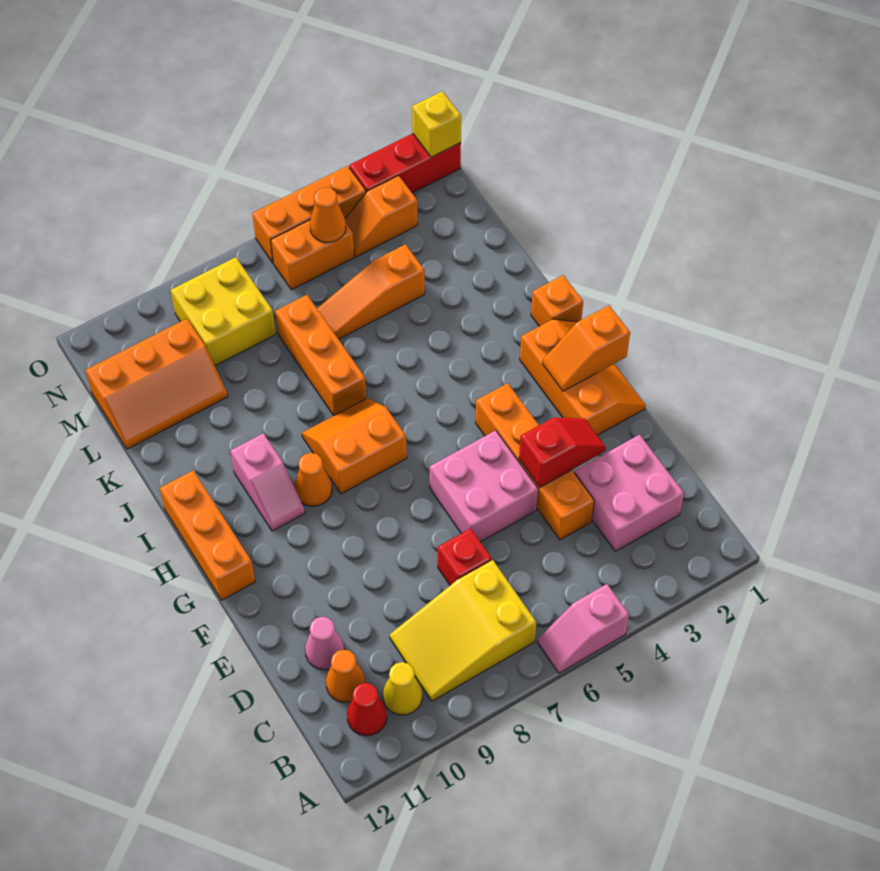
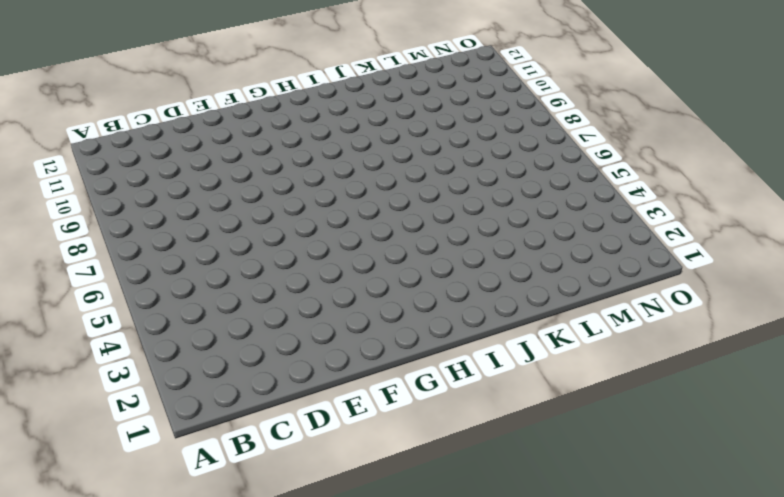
none -> pink 1x2 slope [537,584,629,673]
none -> yellow 2x3 slope [390,560,536,701]
none -> yellow 1x1 cone [383,662,422,715]

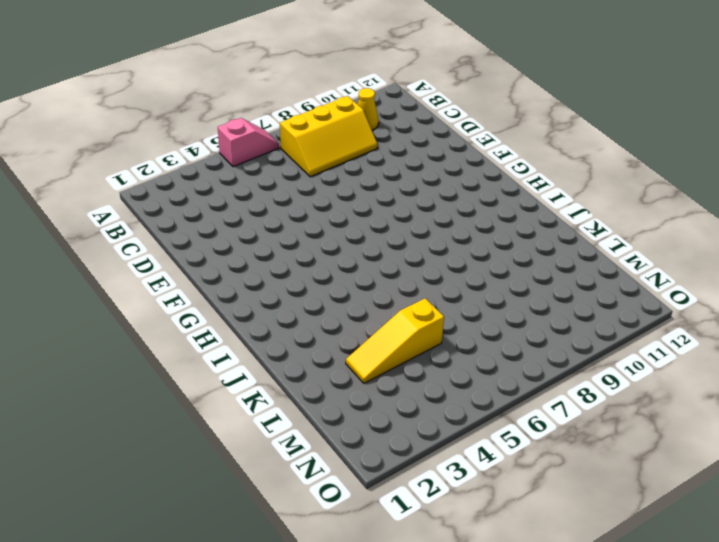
yellow 2x3 slope [280,96,378,177] -> yellow 2x3 slope turned to [390,560,536,701]
yellow 1x3 slope [346,298,444,383] -> orange 1x3 slope [317,244,425,339]
none -> red 1x1 cone [347,683,387,736]
none -> pink 2x2 brick [574,435,684,551]
none -> orange 1x1 cone [326,650,365,702]

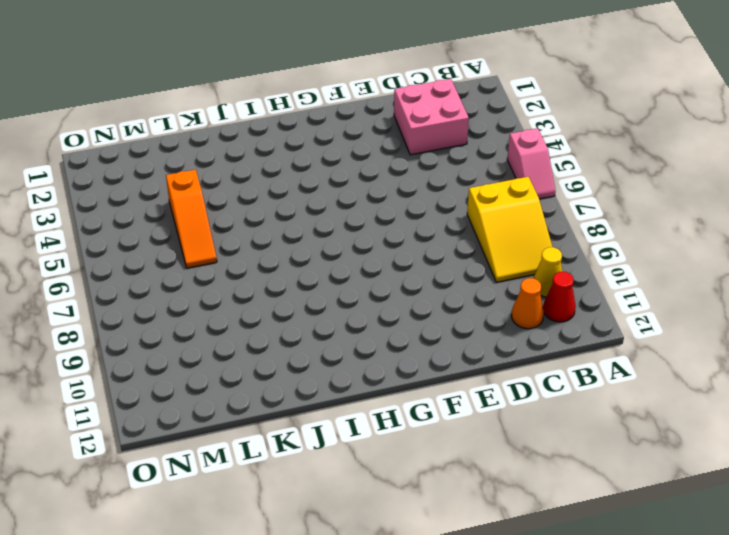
none -> orange 1x4 brick [476,383,594,540]
none -> red 1x1 brick [438,528,492,585]
none -> pink 1x1 cone [305,617,344,670]

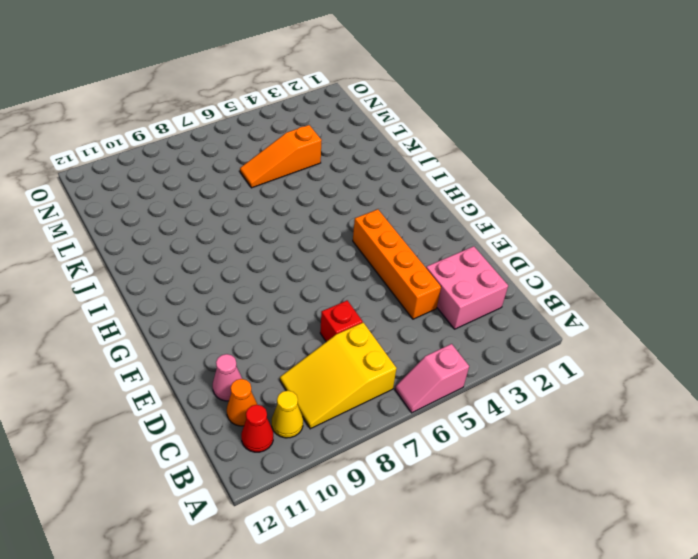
none -> pink 2x2 brick [430,430,538,542]
none -> orange 2x3 slope [520,319,646,435]
none -> orange 1x3 brick [160,470,255,600]

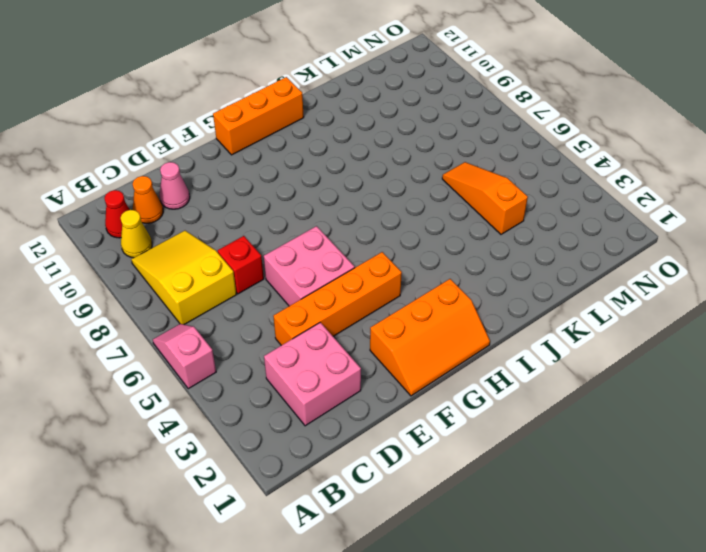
none -> orange 2x2 slope [302,398,407,494]
none -> orange 1x1 cone [294,453,332,506]
none -> pink 1x2 slope [230,433,305,531]

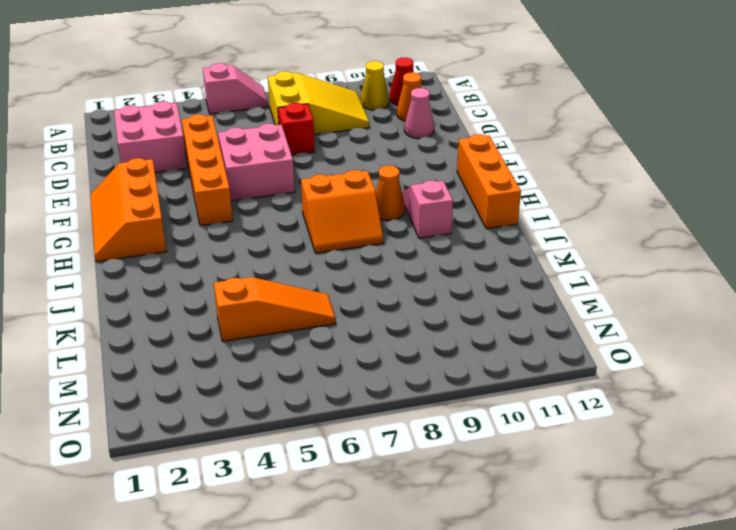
none -> orange 1x1 brick [531,275,583,326]
none -> orange 1x3 brick [275,295,366,416]
none -> orange 2x3 slope [86,319,228,449]

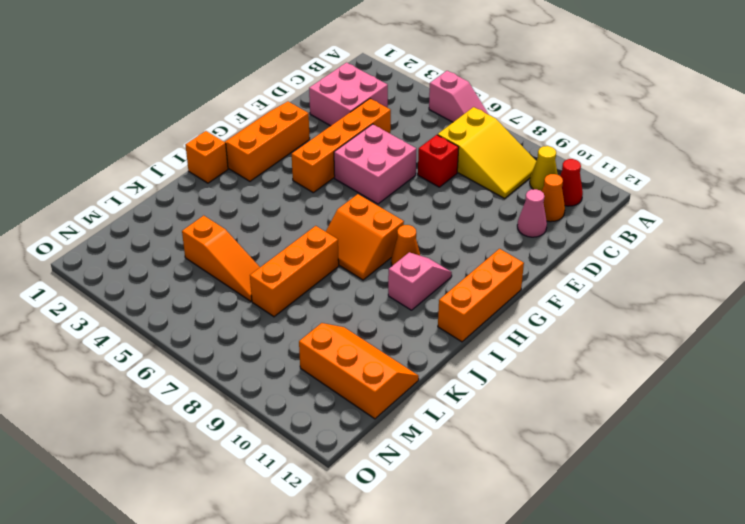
none -> yellow 2x2 brick [171,257,276,366]
none -> orange 1x2 slope [345,176,418,257]
none -> orange 1x2 brick [271,220,354,290]

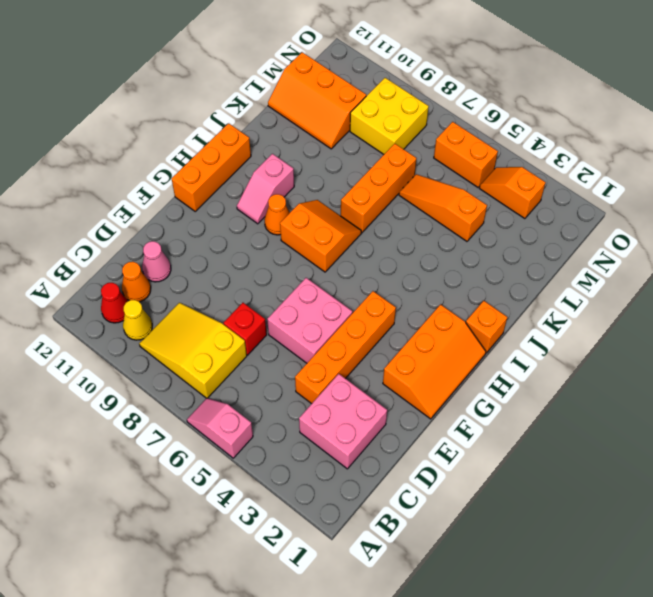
none -> red 1x3 brick [349,133,461,193]
none -> orange 1x3 brick [252,166,366,263]
none -> red 1x2 slope [519,417,606,487]

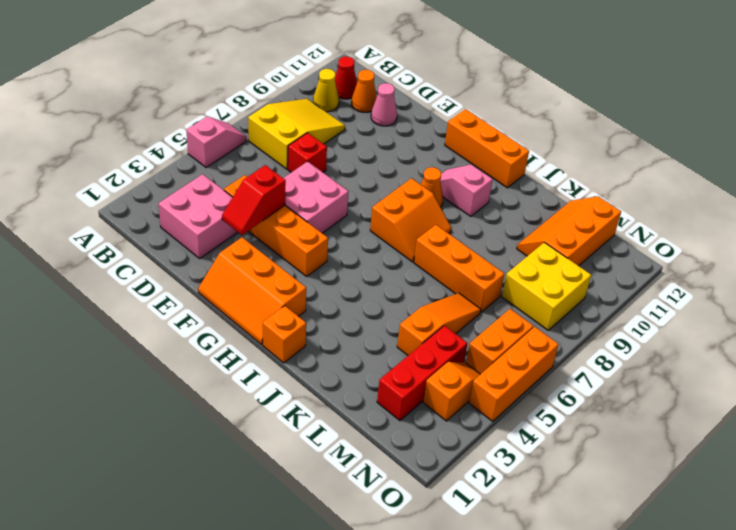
red 1x3 brick [377,326,468,421] -> red 1x3 brick moved to [349,133,461,193]
none -> orange 1x2 slope [543,305,630,391]
none -> orange 1x1 cone [310,187,346,243]
none -> yellow 1x1 brick [412,91,461,157]

